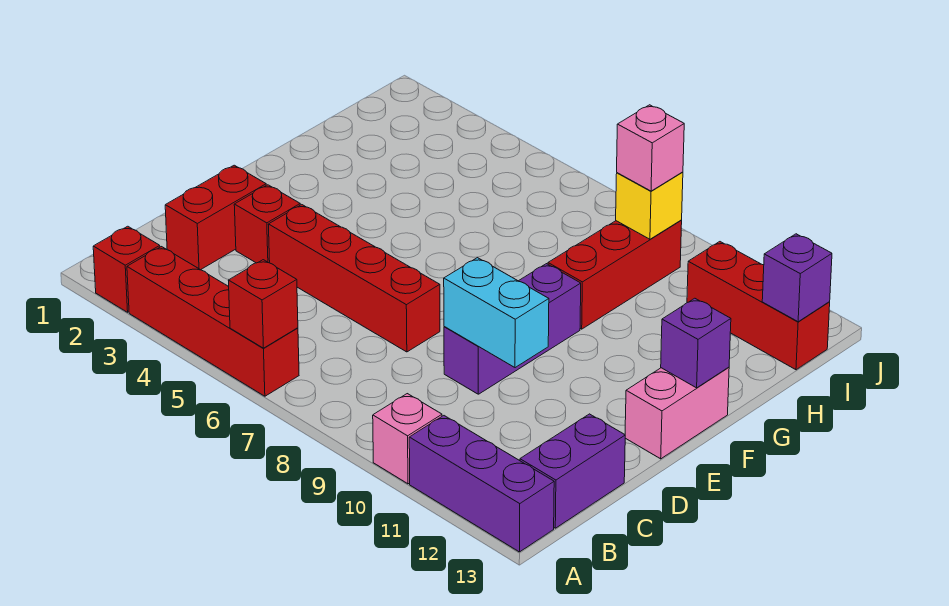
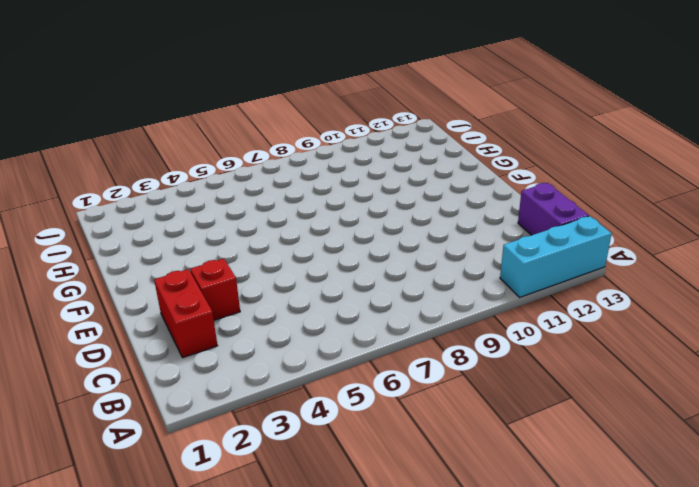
cyan 1x3 brick [500,216,612,297] -> purple 1x3 brick [409,416,554,552]
none -> red 1x1 brick [93,226,160,312]
none -> red 1x4 brick [127,247,299,396]
none -> pink 1x1 brick [373,394,442,484]

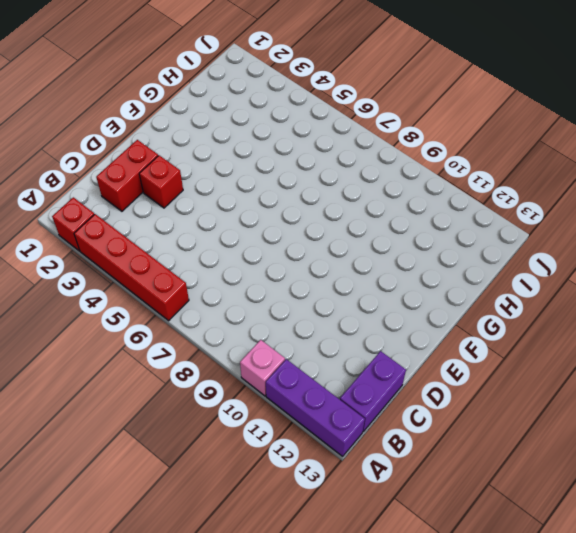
none -> red 1x4 brick [268,205,440,352]
none -> purple 1x3 brick [444,264,581,394]
none -> pink 1x2 brick [625,367,729,459]

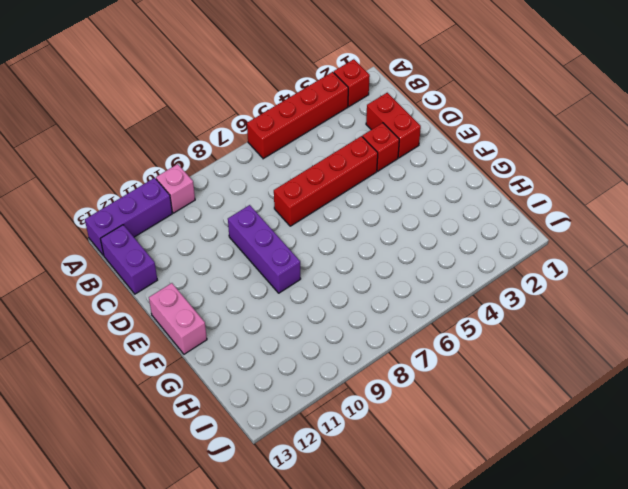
none -> red 1x3 brick [548,220,682,329]
none -> red 1x3 brick [687,242,830,370]
none -> red 1x1 brick [228,260,298,348]

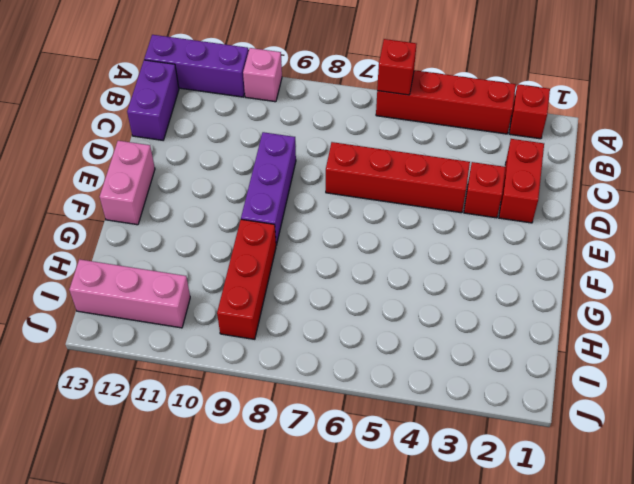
pink 1x3 brick [69,259,190,328] -> red 1x3 brick [687,242,830,370]
none -> cyan 1x2 brick [444,258,549,368]
none -> purple 1x1 brick [661,298,731,388]
none -> yellow 1x1 brick [616,172,683,239]

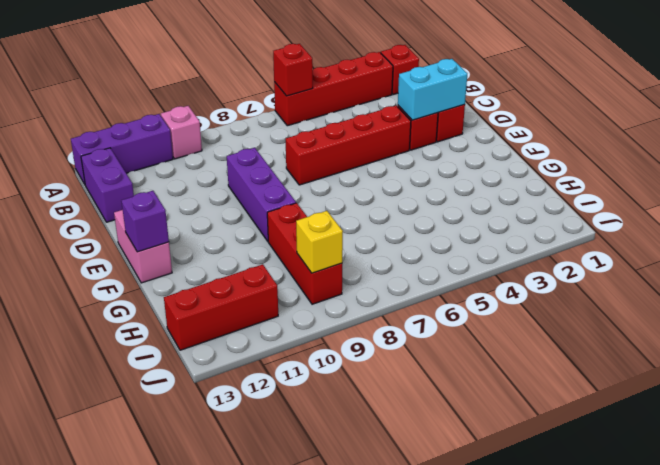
cyan 1x2 brick [398,59,467,120] -> cyan 1x2 brick moved to [444,258,549,368]
none -> purple 1x1 brick [762,234,832,322]
none -> pink 1x1 brick [617,105,684,191]

